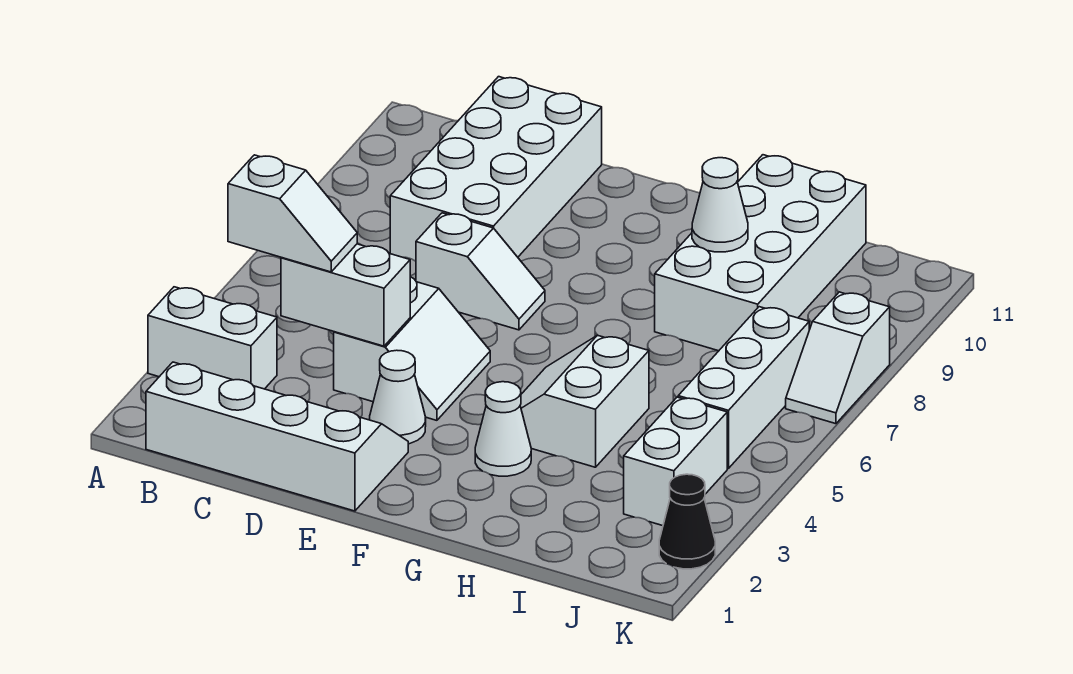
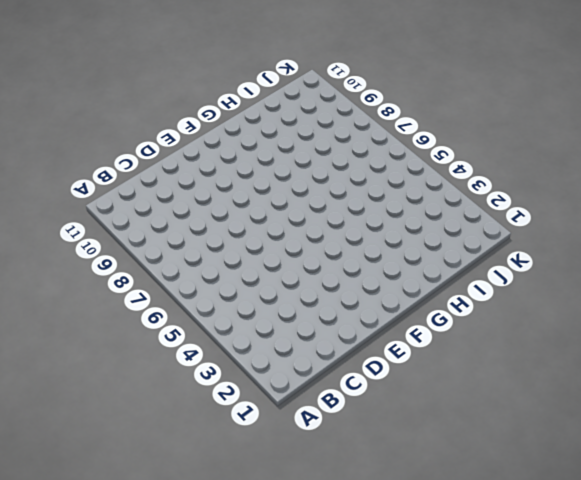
none -> white 1x2 brick [148,287,277,389]
none -> white 2x4 slope [146,362,408,511]
none -> white 2x4 brick [390,77,602,261]

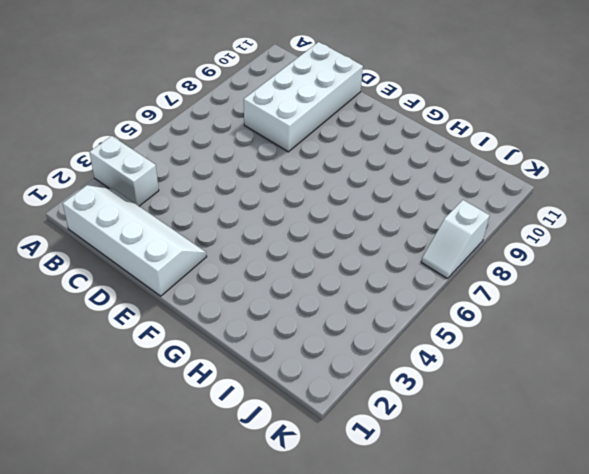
none -> white 2x2 slope [334,277,490,420]
none -> white 1x2 slope [416,213,545,330]
none -> white 1x1 cone [370,350,426,444]

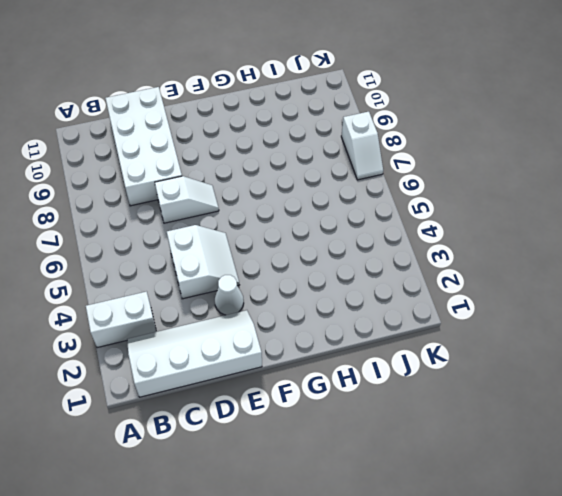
none -> white 1x1 cone [475,382,531,476]
none -> white 2x2 slope [520,335,649,467]
none -> white 2x4 brick [655,155,866,351]

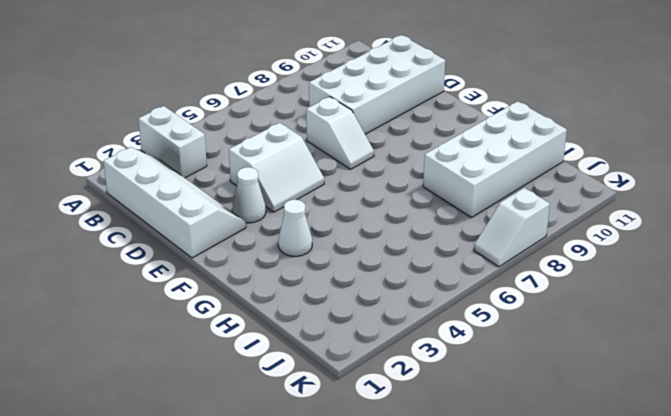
none -> white 2x2 slope [520,335,649,467]
none -> white 1x2 brick [624,397,727,526]
none -> white 1x3 brick [678,307,809,468]

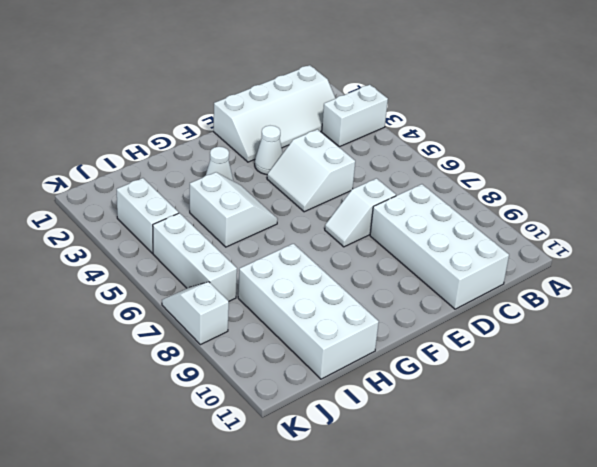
none -> black 1x1 cone [659,474,715,569]
none -> white 1x2 brick [281,244,410,346]
none -> white 1x1 cone [692,158,748,252]

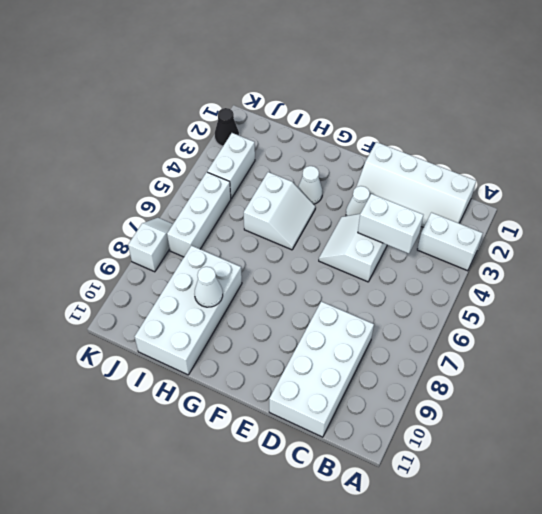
none -> white 1x2 slope [416,213,545,330]
none -> white 1x2 slope [228,155,357,272]

